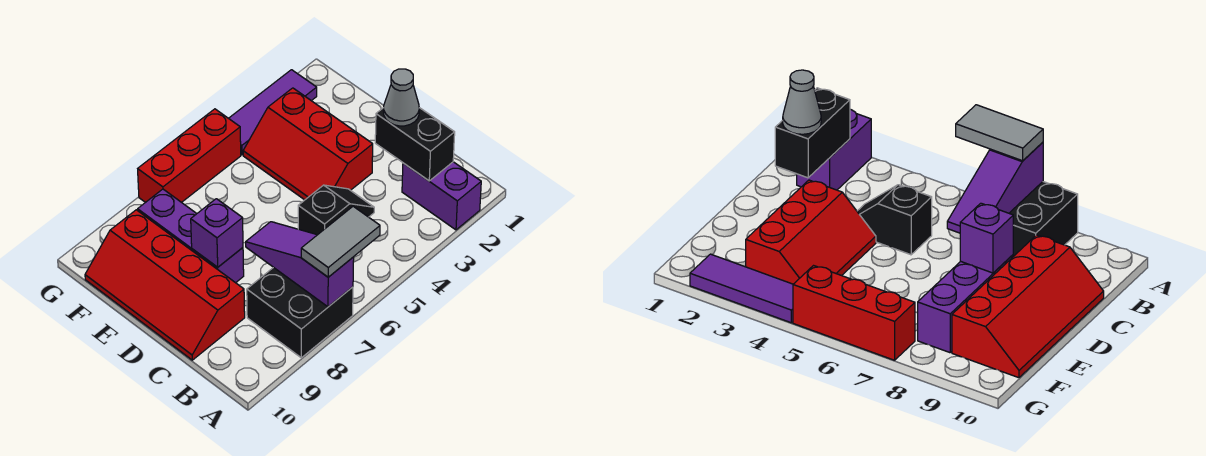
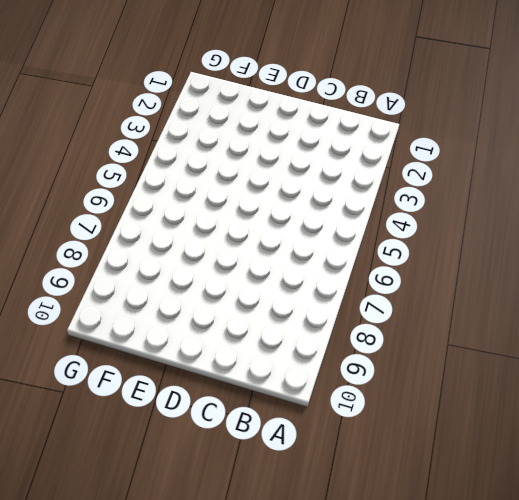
none -> purple 1x2 brick [402,162,481,230]
none -> black 2x2 brick [247,267,353,358]
none -> black 1x2 slope [298,185,374,235]

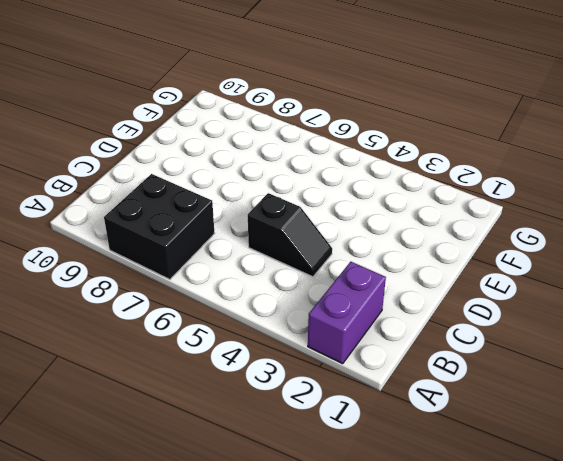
none -> red 2x4 slope [85,210,245,360]
none -> red 2x3 slope [243,88,373,200]
none -> purple 1x3 brick [138,189,244,283]

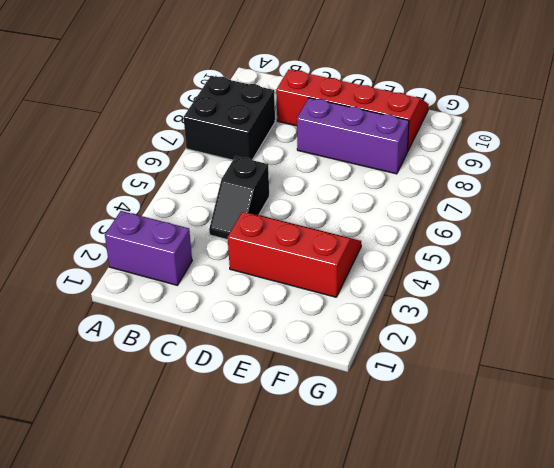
none -> purple 1x3 tile [229,70,317,155]
none -> red 1x3 brick [138,109,241,203]
none -> purple 1x3 slope [246,222,354,307]

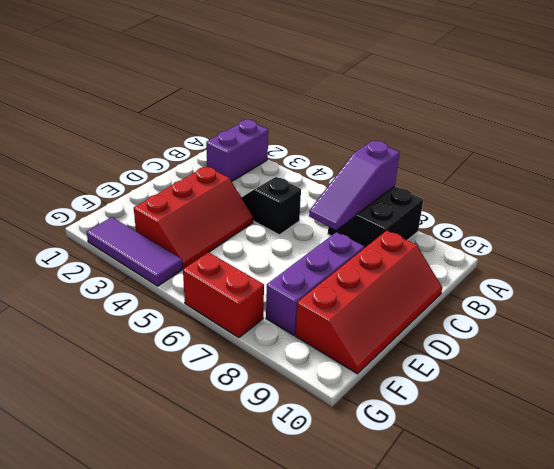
red 1x2 brick [183,252,264,338] -> red 1x3 brick [138,109,241,203]
none -> black 1x2 brick [375,108,455,181]
none -> purple 1x1 brick [191,199,243,267]
none -> grey 1x2 tile [301,206,380,277]

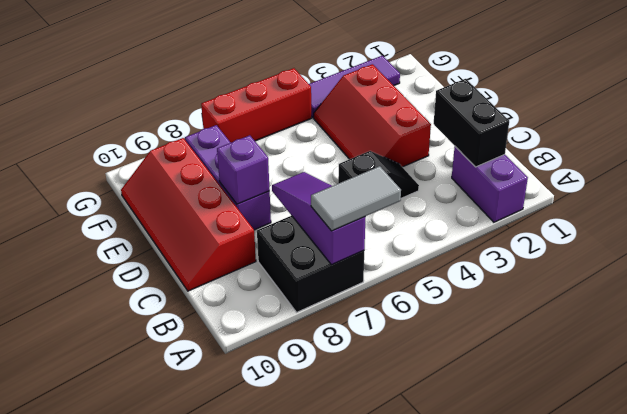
none -> grey 1x1 cone [384,69,419,126]

